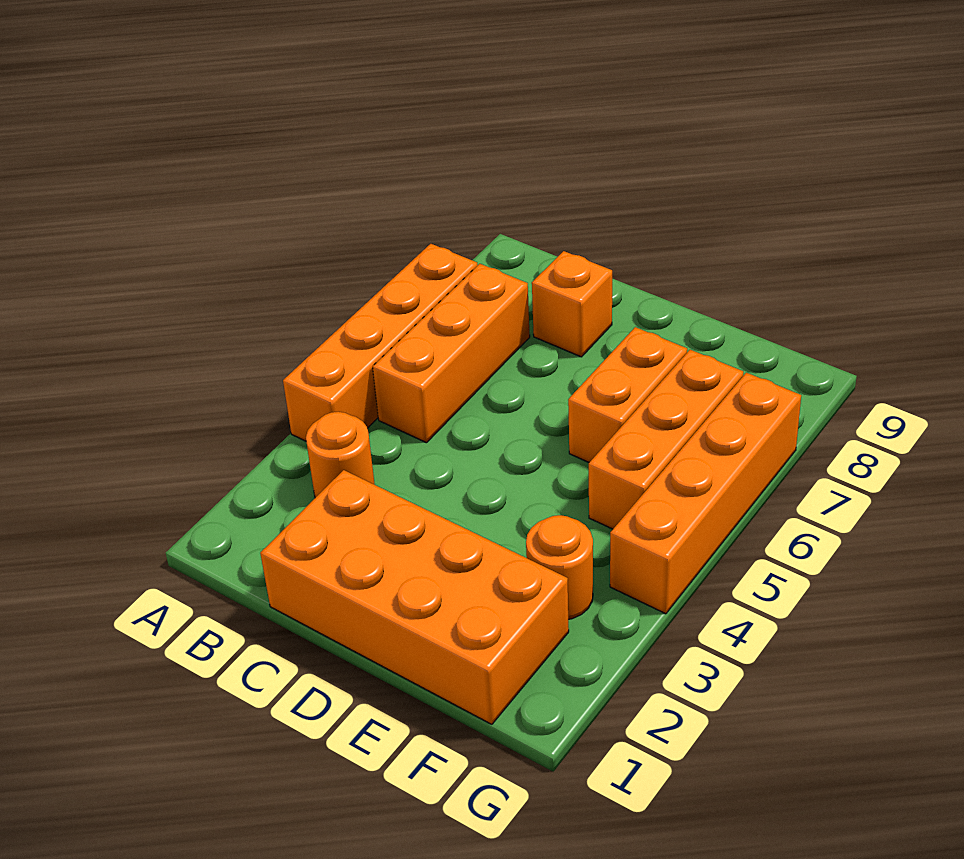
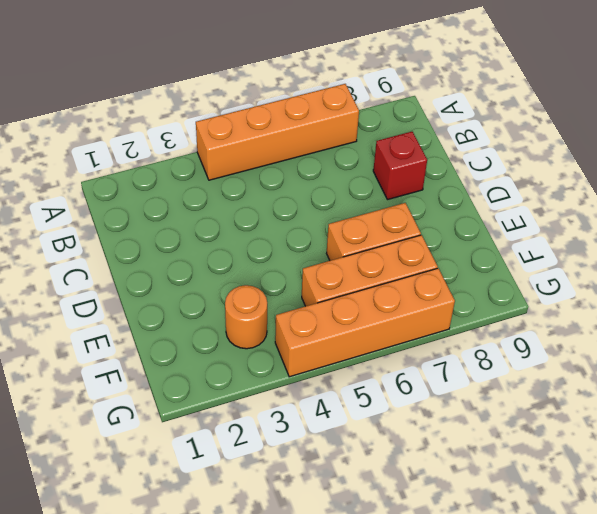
red 1x1 brick [373,132,427,200] -> orange 1x1 brick [532,251,612,357]
none -> orange 1x1 round brick [306,412,375,498]
none -> orange 1x3 brick [373,264,530,443]

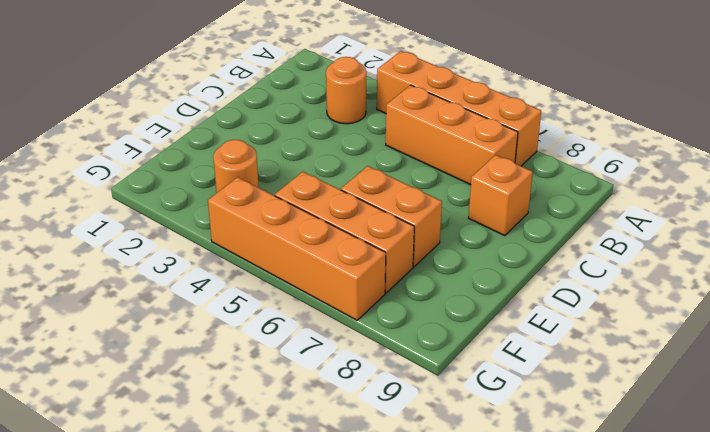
none -> orange 2x4 brick [260,470,569,724]

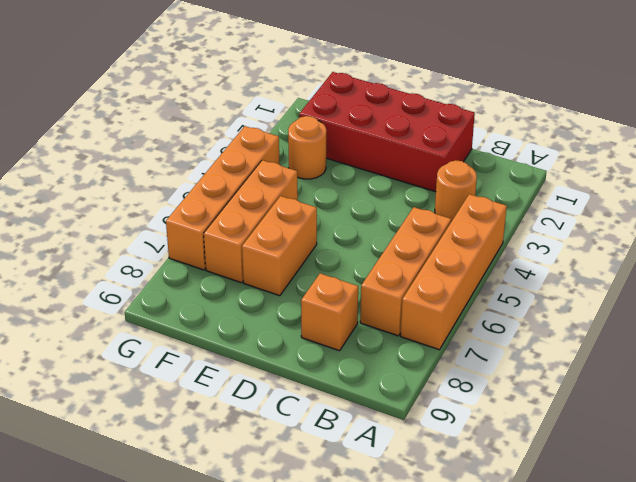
red 2x4 brick [299,72,475,192] -> orange 2x4 brick [260,470,569,724]

